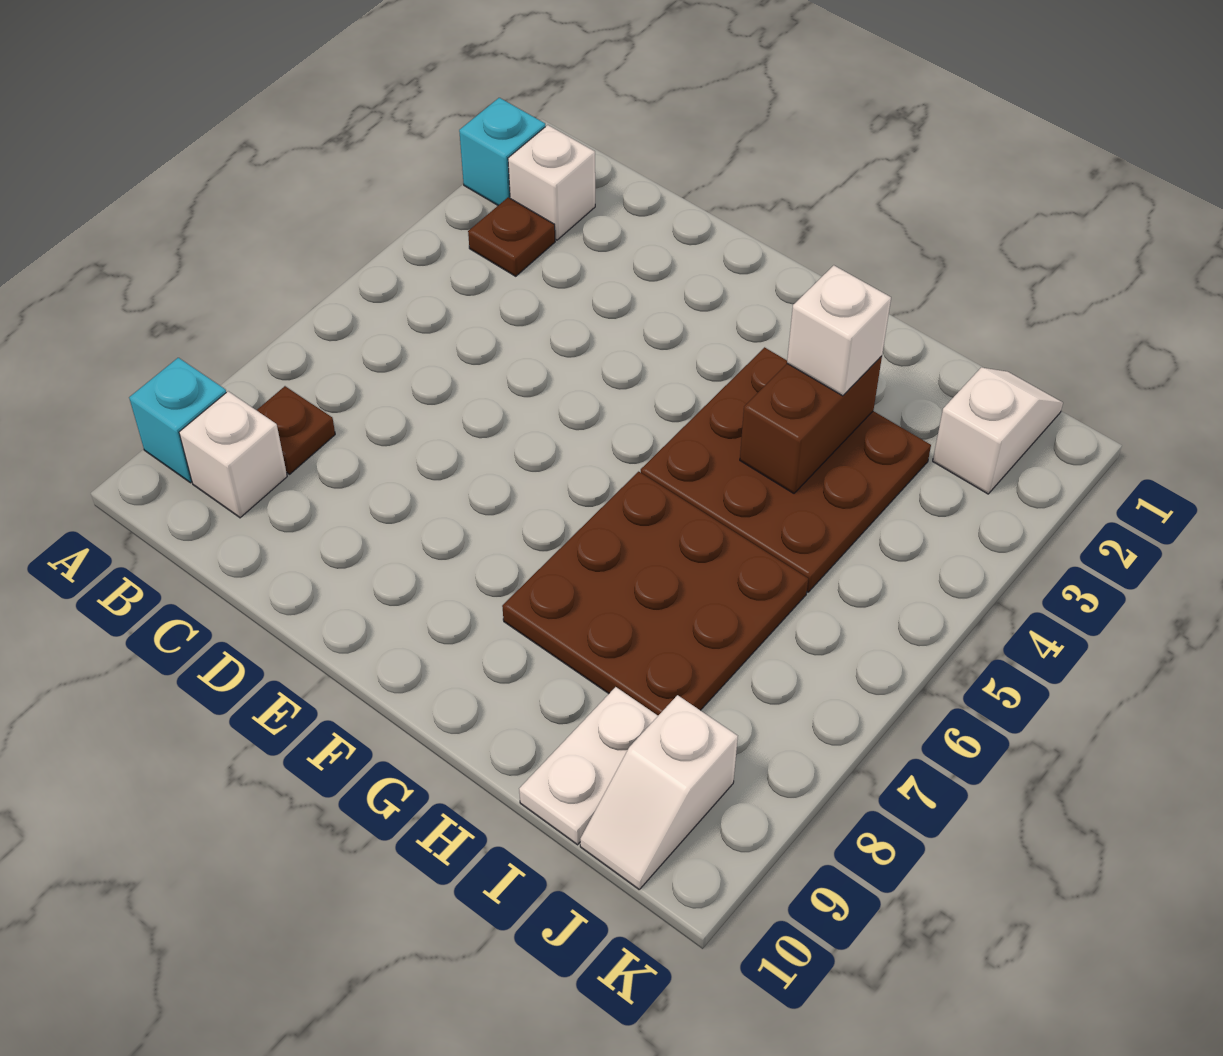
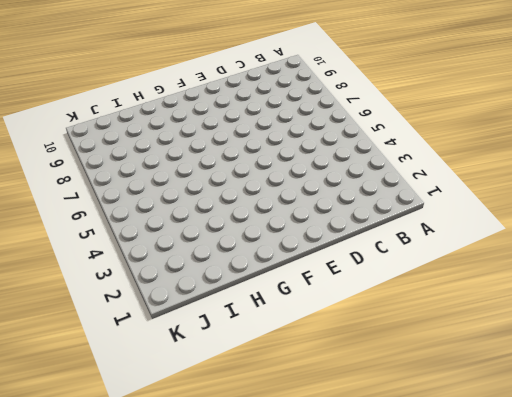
none -> cyan 1x1 brick [459,98,545,205]
none -> cyan 1x1 brick [129,358,226,483]
none -> white 1x1 brick [508,125,595,240]

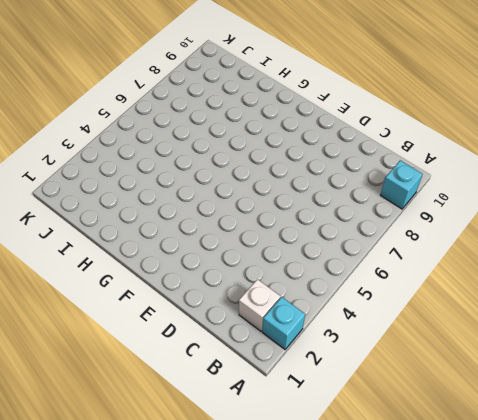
none -> brown 1x1 plate [468,197,555,276]
none -> brown 1x1 plate [257,386,335,474]
none -> white 1x1 brick [179,391,287,518]

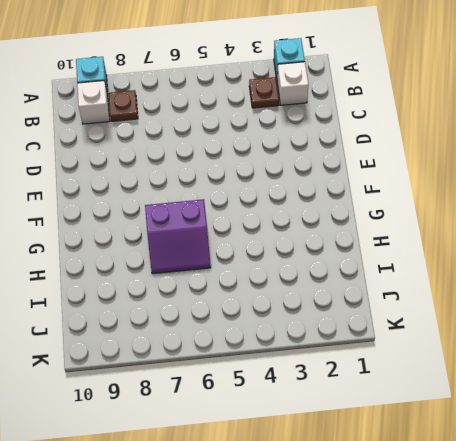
purple 2x2 slope [145,199,211,274] -> brown 3x3 plate [502,472,808,715]
none -> brown 3x3 plate [641,347,931,592]
none -> white 1x2 plate [519,687,658,845]
none -> white 1x2 slope [933,367,1063,494]

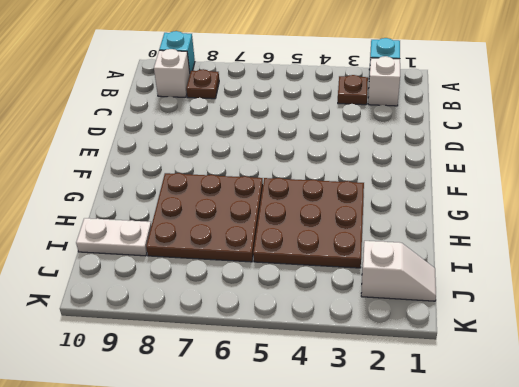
none -> white 1x2 slope [580,695,738,889]
none -> brown 1x2 brick [740,356,882,493]
none -> white 1x1 brick [787,265,891,396]

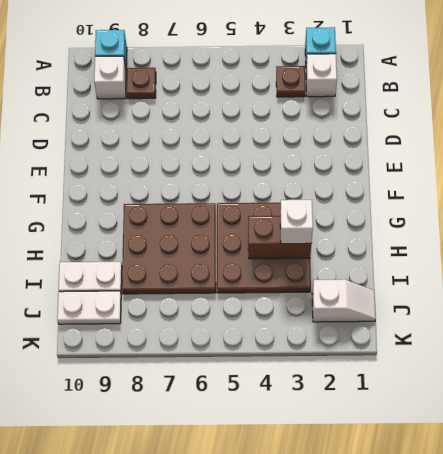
white 1x2 plate [57,291,121,324] -> white 1x2 slope [580,695,738,889]

